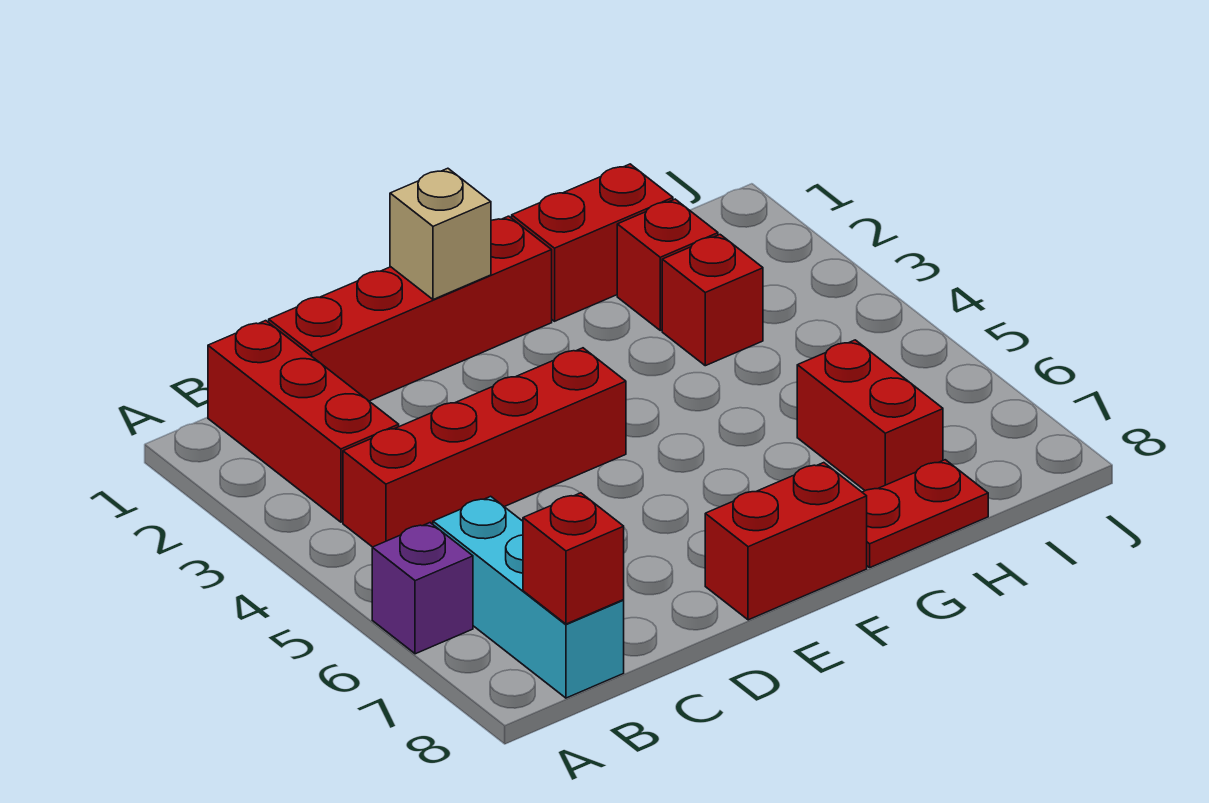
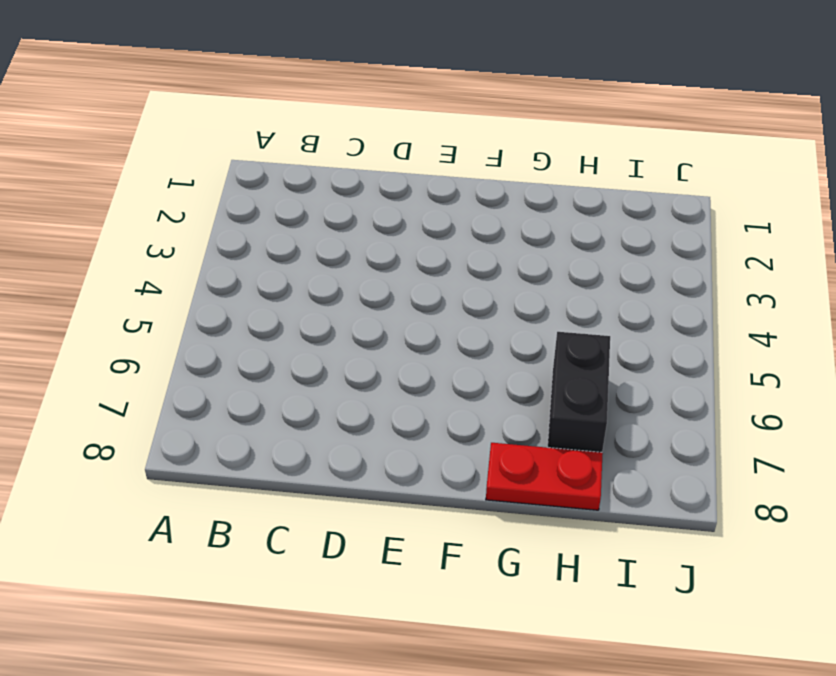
black 1x2 brick [547,332,610,452] -> red 1x2 brick [797,340,943,491]
none -> purple 1x1 brick [372,523,473,654]
none -> red 1x3 brick [208,321,399,522]
none -> red 1x4 brick [343,348,626,547]

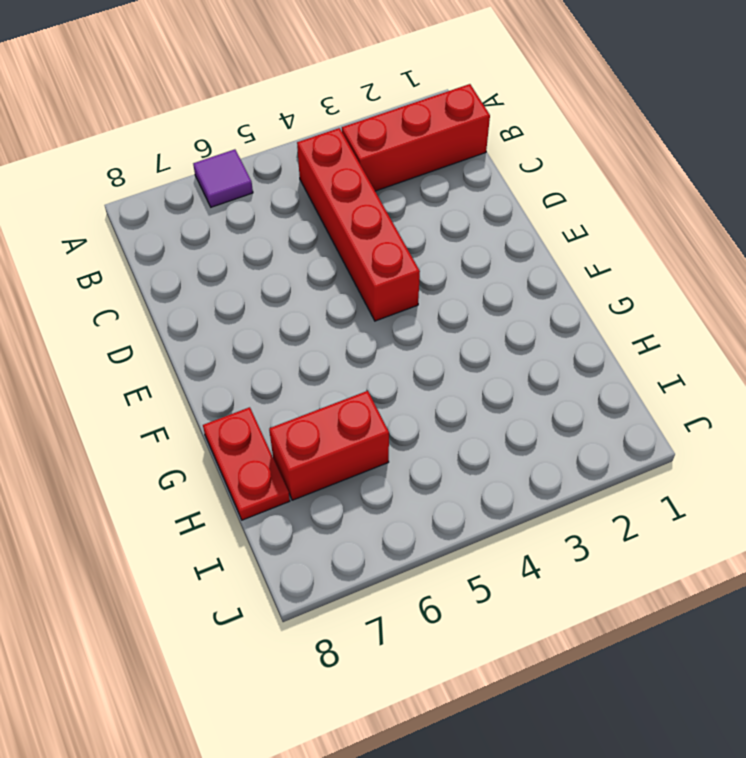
purple 1x1 tile [193,149,253,207] -> purple 1x1 brick [372,523,473,654]
none -> cyan 1x3 brick [433,496,624,698]
none -> red 1x4 brick [269,216,552,401]
none -> red 1x2 brick [705,463,867,620]

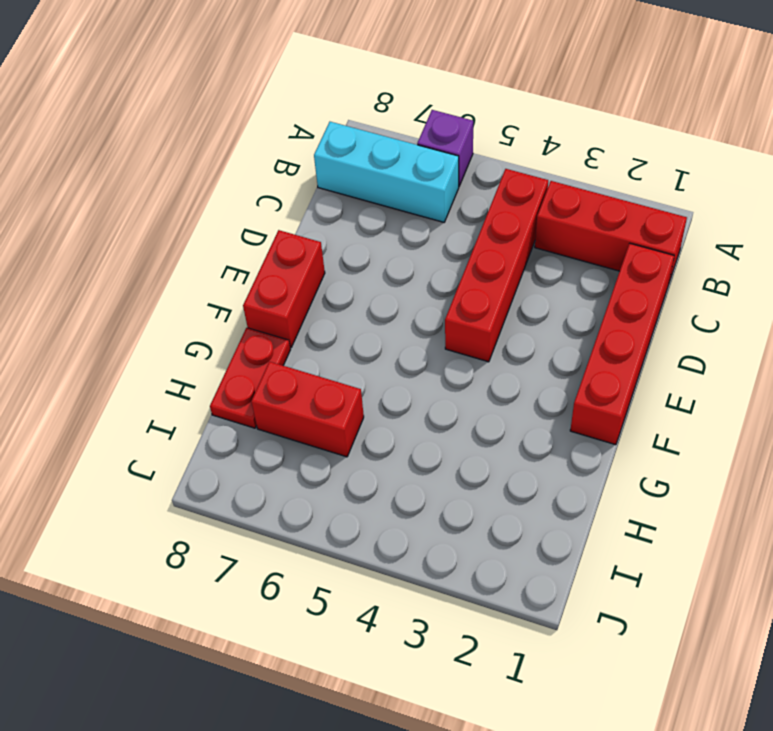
none -> red 1x2 brick [512,164,673,321]
none -> red 1x1 brick [617,199,718,330]
none -> red 1x1 brick [662,235,763,366]

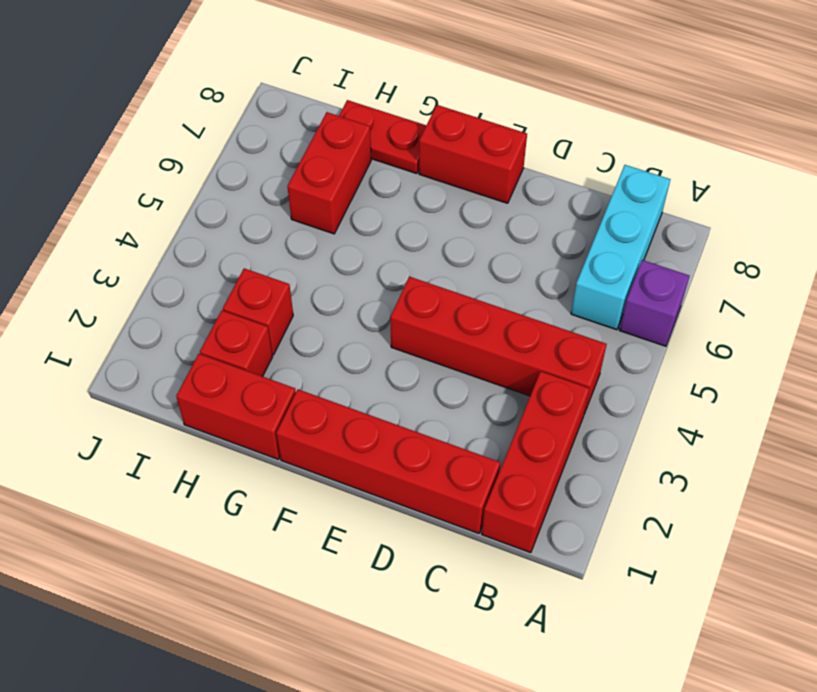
none -> red 1x1 brick [523,493,624,624]
none -> tan 1x1 brick [390,168,491,300]

